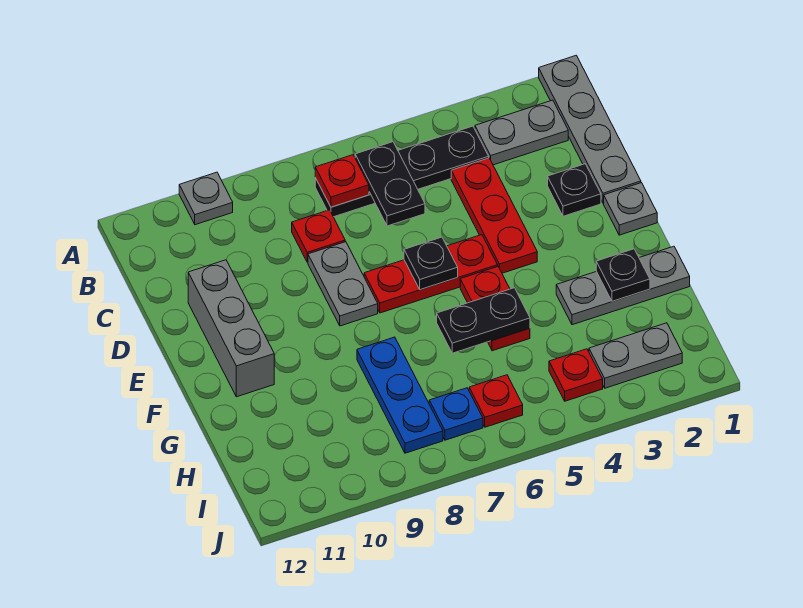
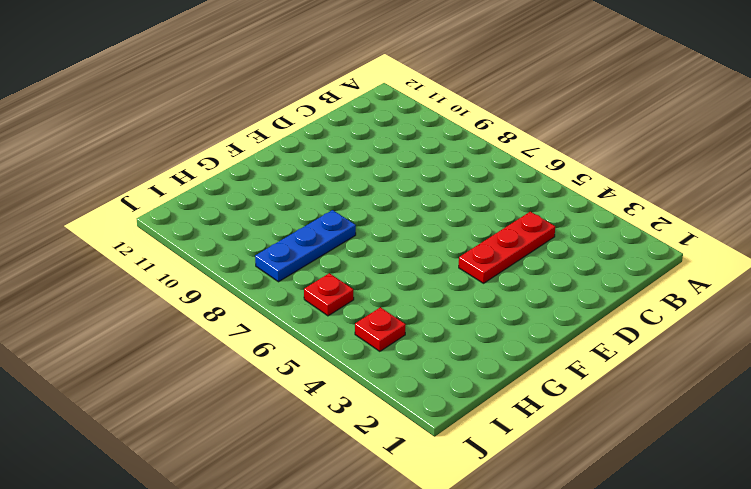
none -> grey 1x4 plate [539,55,641,203]
none -> grey 1x1 plate [179,172,233,225]
none -> grey 1x2 plate [475,100,568,165]

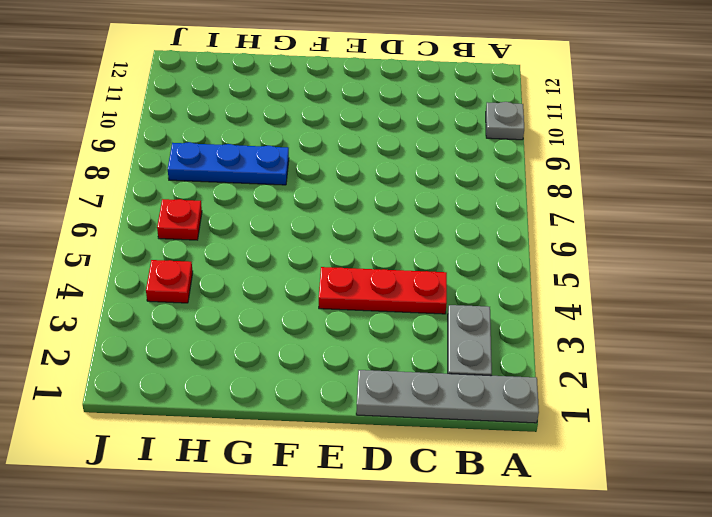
none -> black 1x4 plate [315,126,489,217]
none -> red 1x1 plate [292,210,345,262]
none -> black 1x1 plate [548,164,601,216]

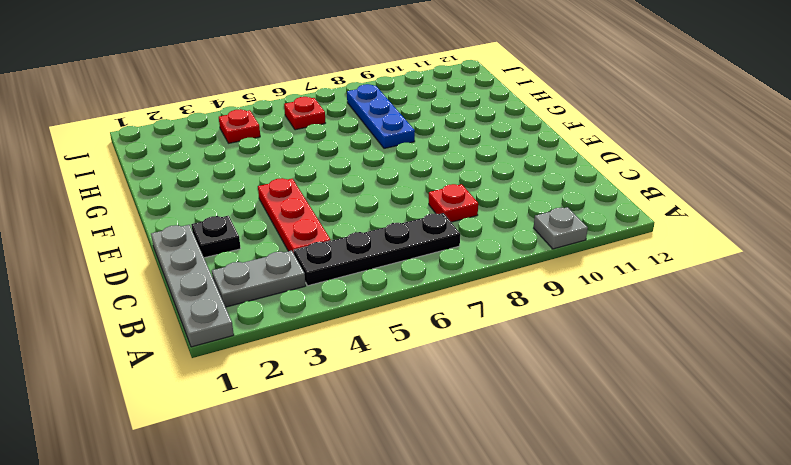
none -> grey 1x2 plate [308,242,378,326]
none -> grey 1x3 brick [188,260,274,397]
none -> grey 1x1 plate [604,183,657,235]

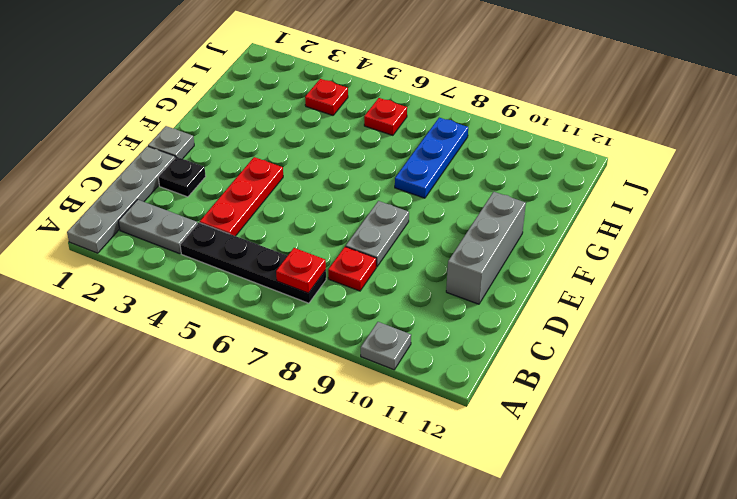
none -> red 1x3 plate [364,235,498,313]
none -> red 1x2 plate [460,267,530,351]
none -> grey 1x3 plate [556,246,690,325]

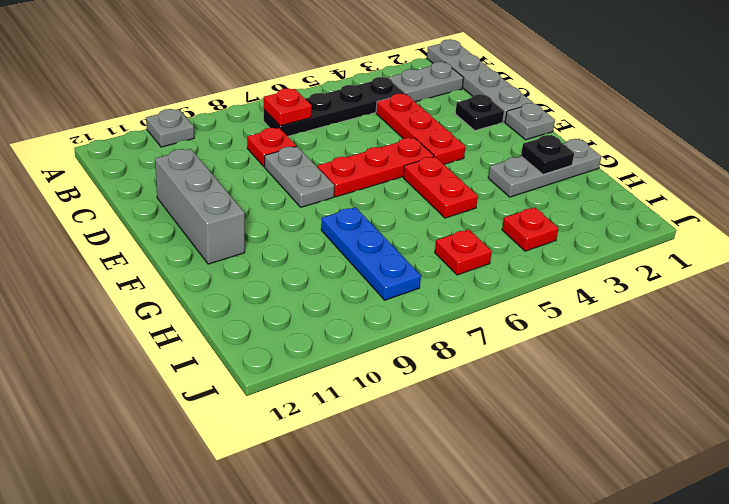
none -> grey 1x2 plate [589,323,682,388]
none -> blue 1x1 plate [429,388,483,440]
none -> black 1x2 plate [355,142,425,226]

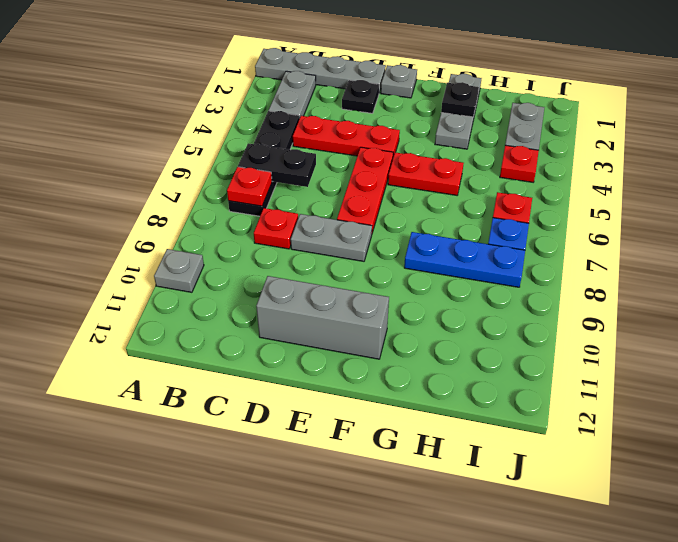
none -> black 1x1 plate [404,237,458,290]
none -> black 1x2 plate [437,288,530,353]

